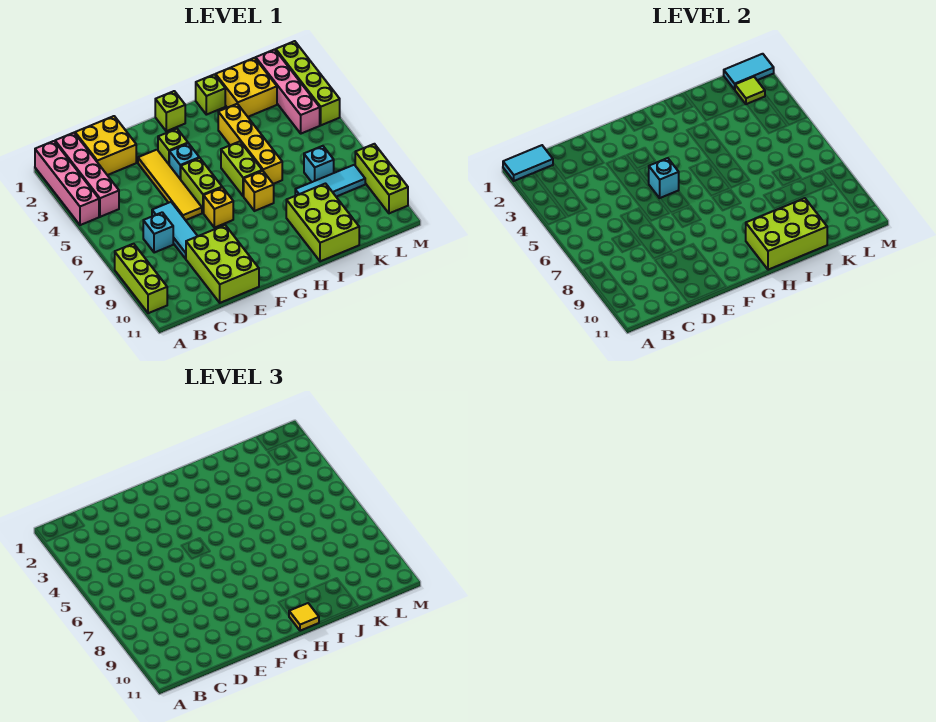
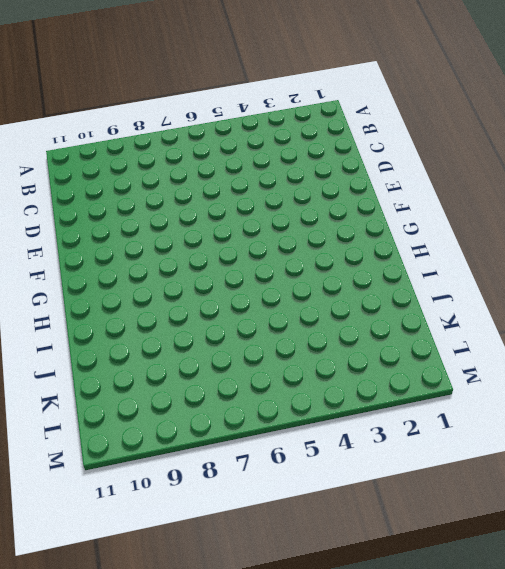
none -> pink 1x4 brick [35,141,99,225]
none -> lime 1x3 brick [115,244,167,313]
none -> pink 1x4 brick [55,133,119,217]
none -> yellow 2x2 brick [75,116,136,175]

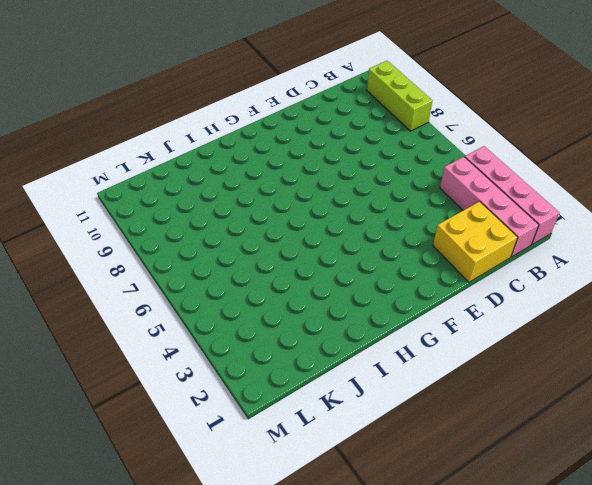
none -> cyan 1x1 brick [143,212,173,253]
none -> cyan 1x3 tile [152,202,197,259]
none -> lime 2x3 brick [186,225,259,303]
none -> yellow 1x4 tile [138,150,202,220]

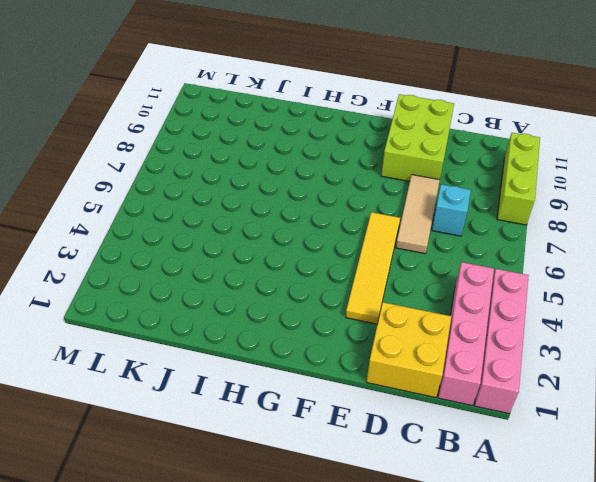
tan 1x3 tile [396,175,440,254] -> cyan 1x3 tile [152,202,197,259]
none -> lime 1x1 brick [158,129,188,164]
none -> cyan 1x1 brick [169,143,199,179]
none -> lime 1x2 brick [180,158,222,213]
none -> yellow 1x1 brick [204,187,233,228]

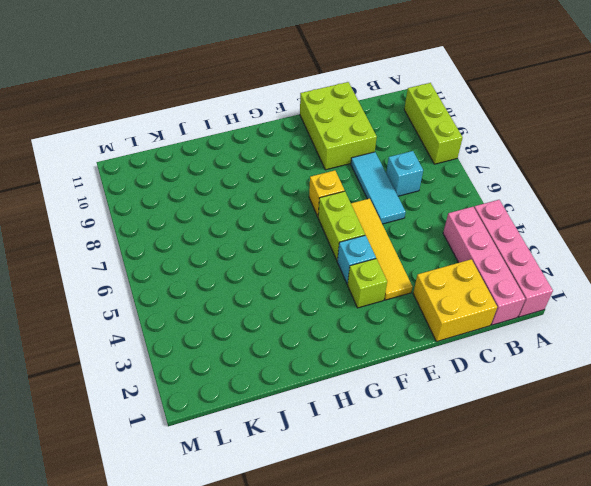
none -> lime 1x1 brick [155,91,185,131]
none -> lime 1x2 brick [221,141,262,196]
none -> yellow 1x1 brick [244,171,274,211]
none -> lime 1x1 brick [196,74,225,115]

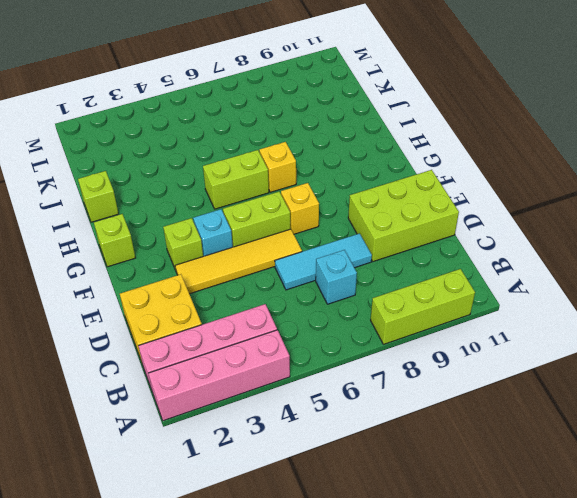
none -> yellow 1x4 brick [218,104,282,184]
none -> lime 2x3 brick [286,184,359,261]
none -> yellow 2x2 brick [216,58,277,117]
none -> cyan 1x3 tile [295,165,365,197]

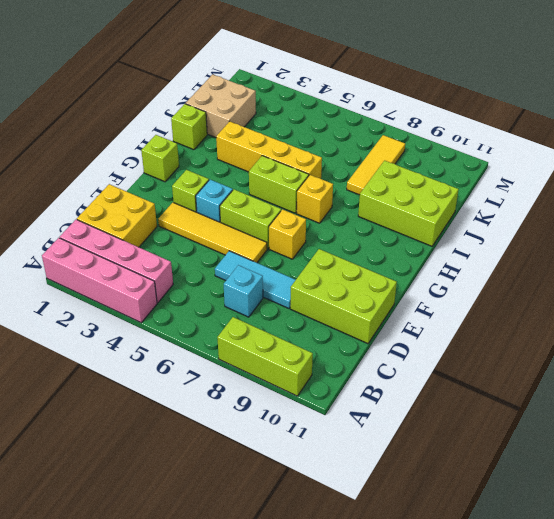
tan 2x2 brick [186,74,256,137] -> yellow 2x2 brick [216,58,277,117]
yellow 1x3 tile [347,135,405,195] -> cyan 1x3 tile [295,165,365,197]
none -> cyan 1x1 brick [304,146,334,182]
none -> pink 1x4 brick [256,49,320,134]
none -> lime 1x4 brick [276,41,340,125]
none -> lime 1x3 brick [355,144,408,213]

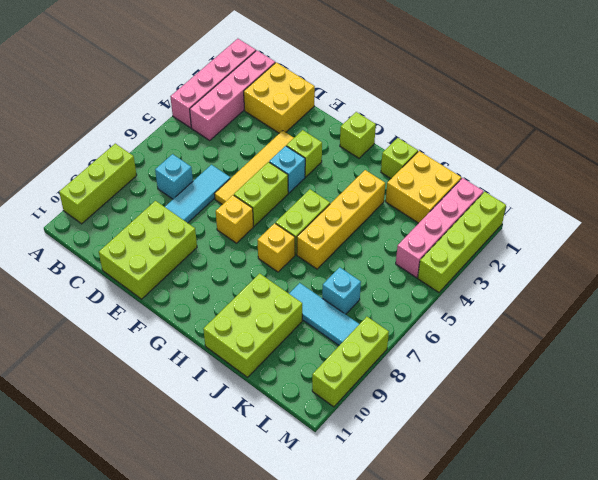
none -> cyan 1x2 tile [503,145,553,181]
none -> cyan 1x1 brick [649,158,679,198]
none -> lime 2x3 brick [746,198,827,270]
none -> cyan 1x2 tile [724,54,774,89]

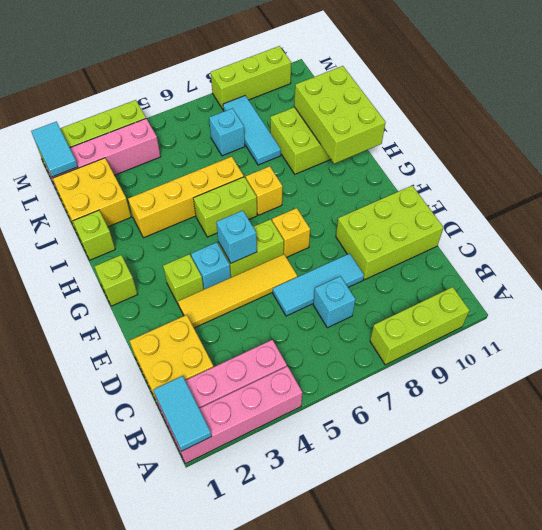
none -> lime 1x1 tile [735,77,765,104]
none -> yellow 1x1 tile [289,603,319,631]

